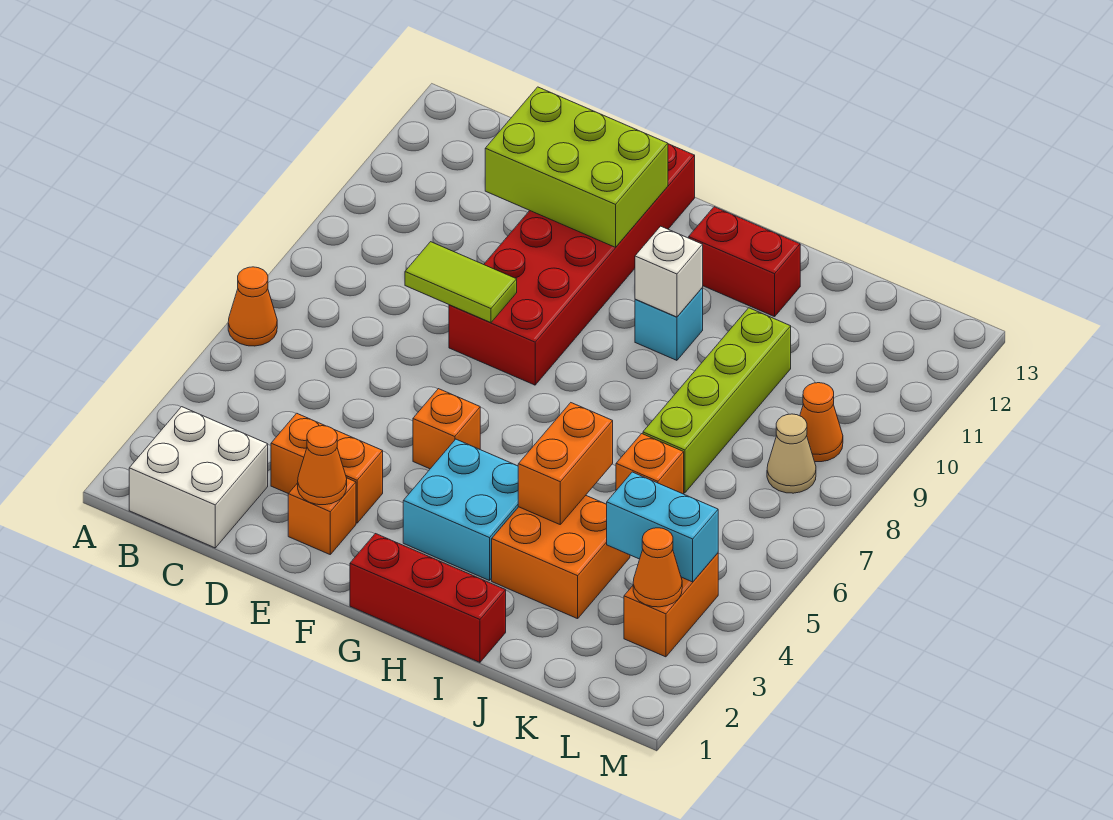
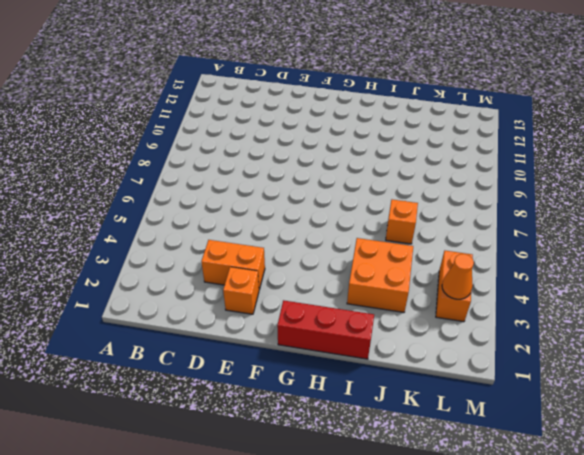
none -> orange 1x1 cone [228,267,277,346]
none -> white 2x2 brick [129,407,268,548]
none -> red 2x6 brick [449,144,695,385]

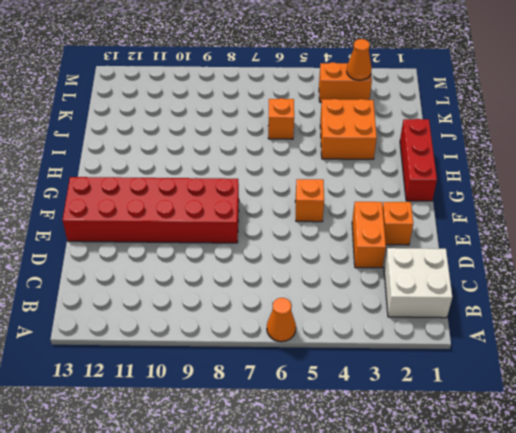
none -> cyan 2x2 brick [403,439,518,581]
none -> cyan 1x1 brick [635,288,703,360]
none -> red 1x2 brick [689,207,800,317]

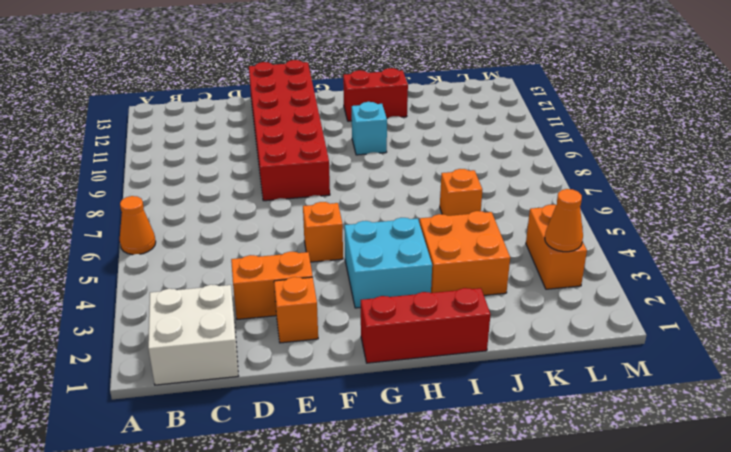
none -> lime 1x4 brick [643,308,791,493]
none -> tan 1x1 cone [767,414,816,493]
none -> orange 1x1 cone [800,383,843,462]

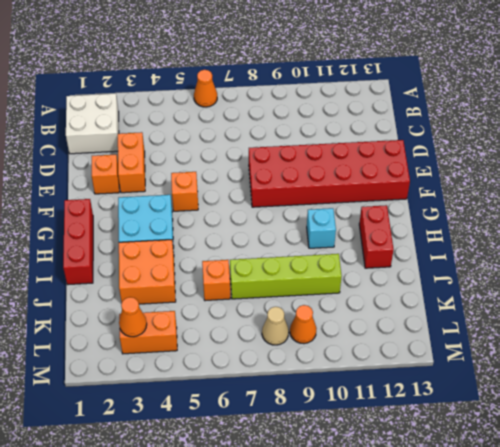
none -> lime 1x2 tile [405,242,517,323]
none -> lime 2x3 brick [485,87,668,247]
none -> orange 1x1 cone [298,426,347,505]

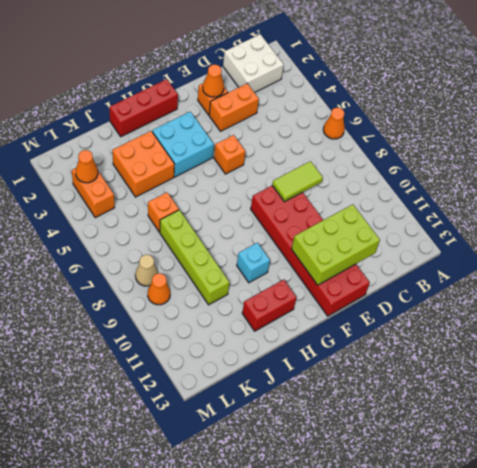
none -> white 1x1 brick [635,226,703,317]
none -> orange 1x2 brick [518,403,613,524]
none -> cyan 1x2 brick [607,472,718,582]

